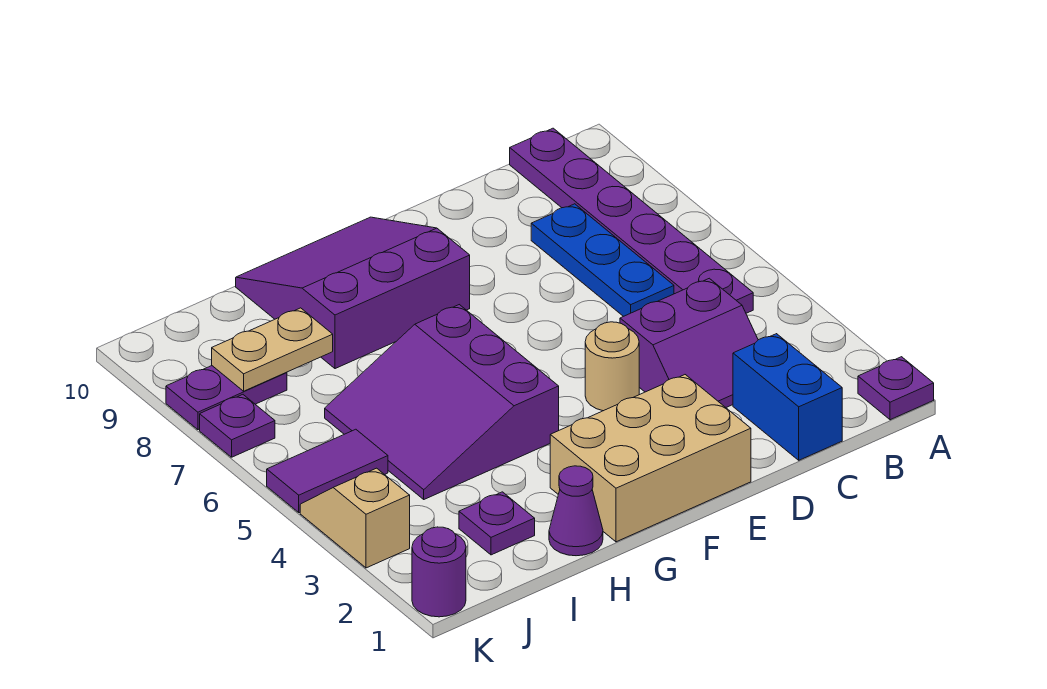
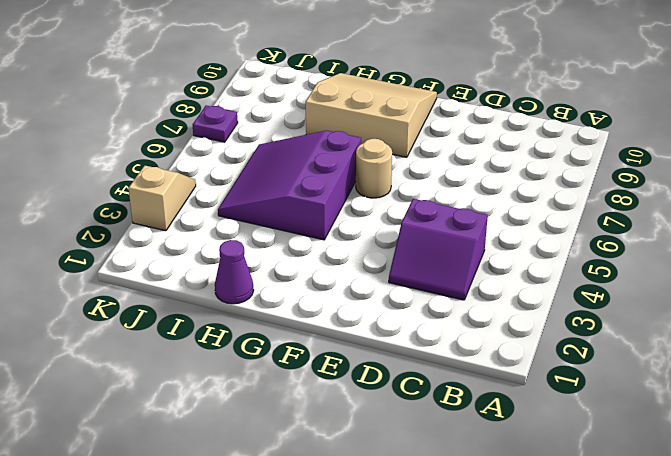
tan 1x1 round brick [356,139,392,198] -> tan 1x1 round brick moved to [585,322,639,411]
tan 3x3 slope [306,73,437,157] -> purple 3x3 slope [236,217,470,369]
none -> purple 1x1 plate [858,357,934,420]
none -> purple 1x6 plate [510,128,753,313]
none -> blue 1x2 brick [733,334,842,460]

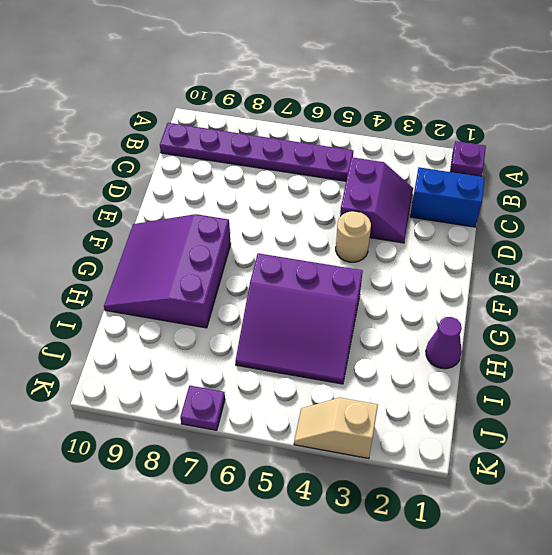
none -> blue 1x3 plate [531,204,674,316]
none -> tan 2x3 brick [550,375,751,542]
none -> purple 1x1 plate [459,492,535,555]

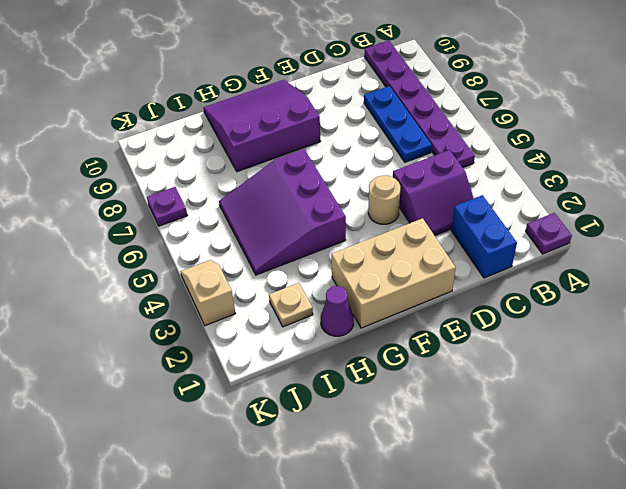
tan 1x1 plate [269,283,313,327] -> purple 1x1 plate [459,492,535,555]
none -> purple 1x2 tile [267,429,388,513]
none -> purple 1x2 plate [166,366,287,430]
none -> purple 1x1 round brick [412,527,466,617]

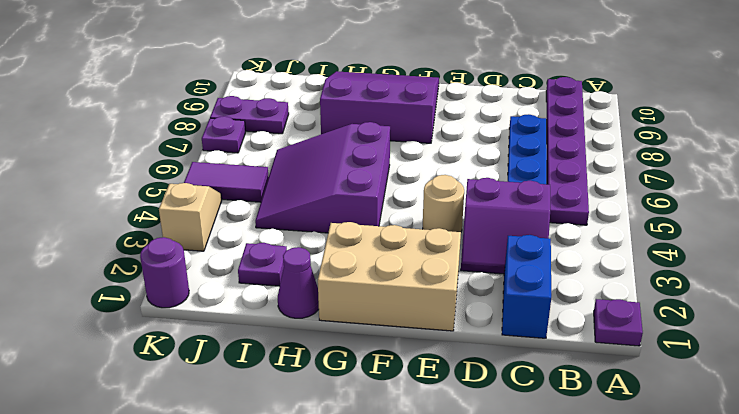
none -> tan 1x2 plate [212,308,333,391]

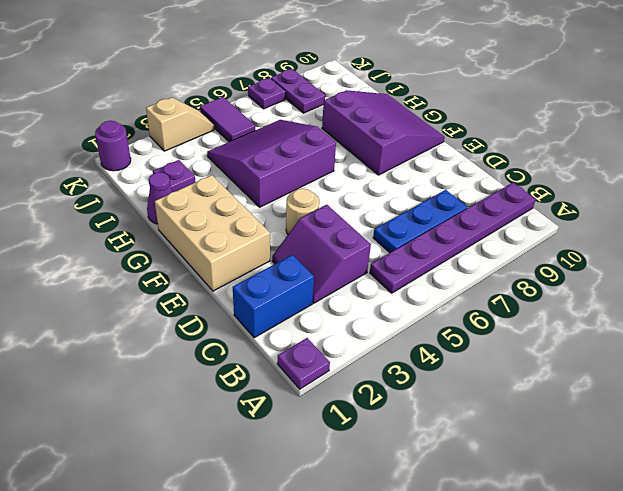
none -> tan 1x2 plate [212,308,333,391]

